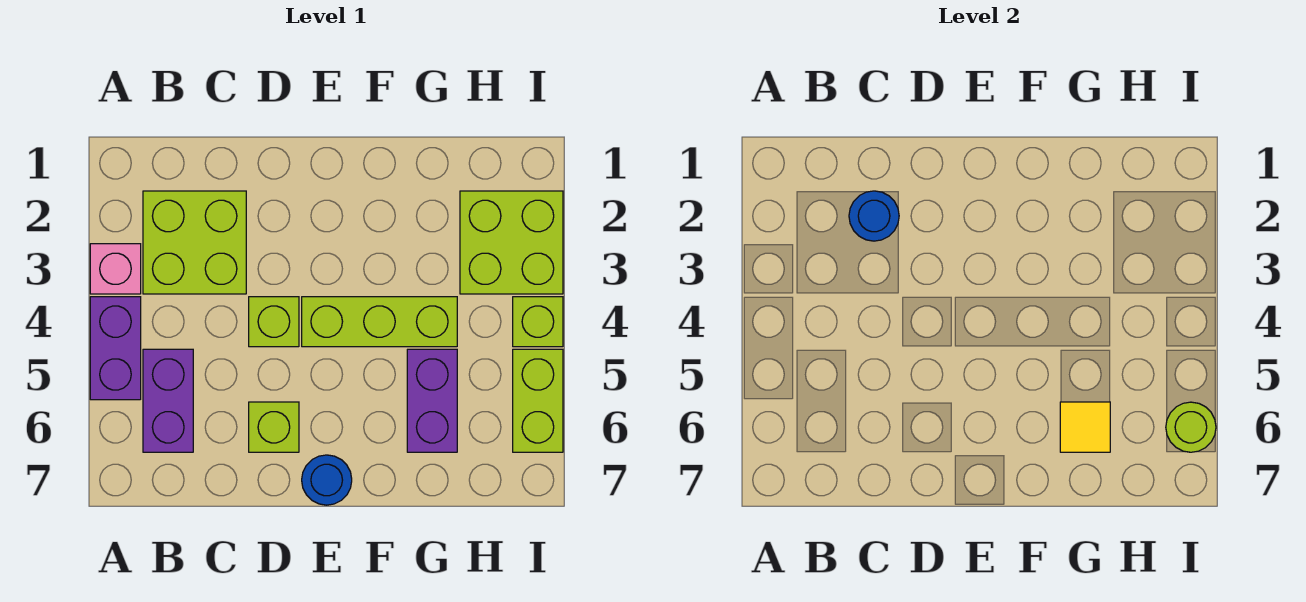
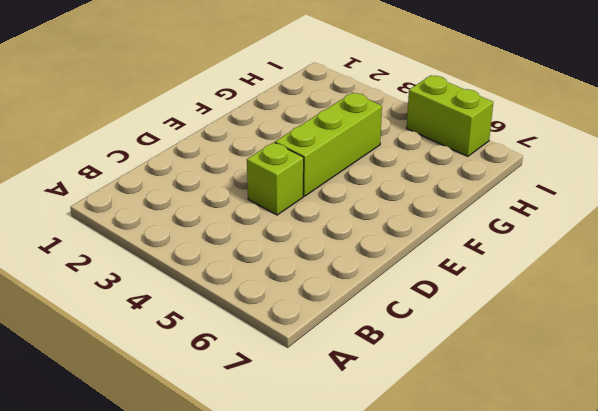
none -> pink 1x1 brick [90,244,141,294]
none -> purple 1x2 brick [90,297,141,400]
none -> lime 2x2 brick [143,191,246,294]

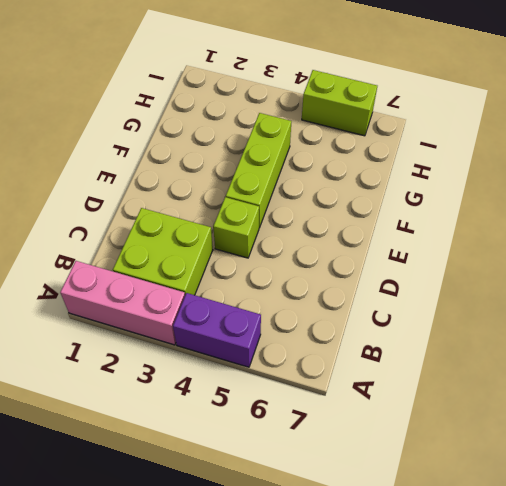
pink 1x3 brick [60,261,185,345] -> pink 1x1 brick [90,244,141,294]
none -> purple 1x2 brick [143,349,193,452]
none -> lime 1x1 brick [249,402,299,452]
none -> blue 1x1 round brick [302,455,352,505]

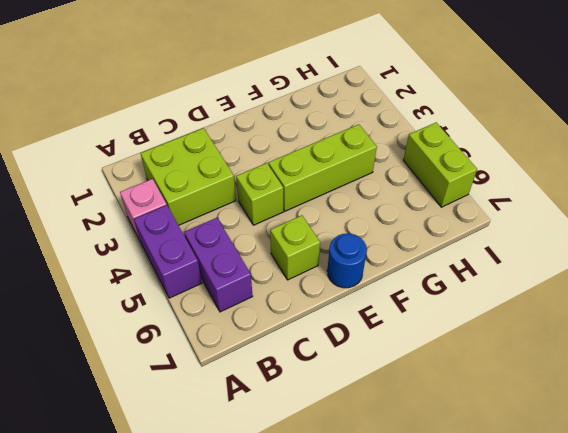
none -> purple 1x2 brick [407,349,457,452]
none -> lime 2x2 brick [460,191,563,294]
none -> lime 1x1 brick [513,297,563,347]

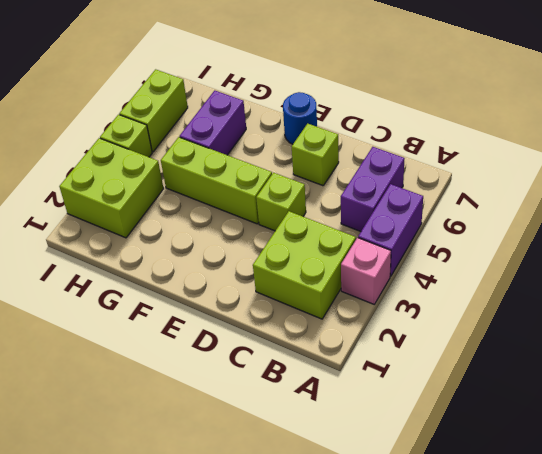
none -> blue 1x1 round brick [849,191,899,241]
none -> yellow 1x1 tile [1060,402,1110,452]
none -> lime 1x1 round brick [1166,402,1216,452]

